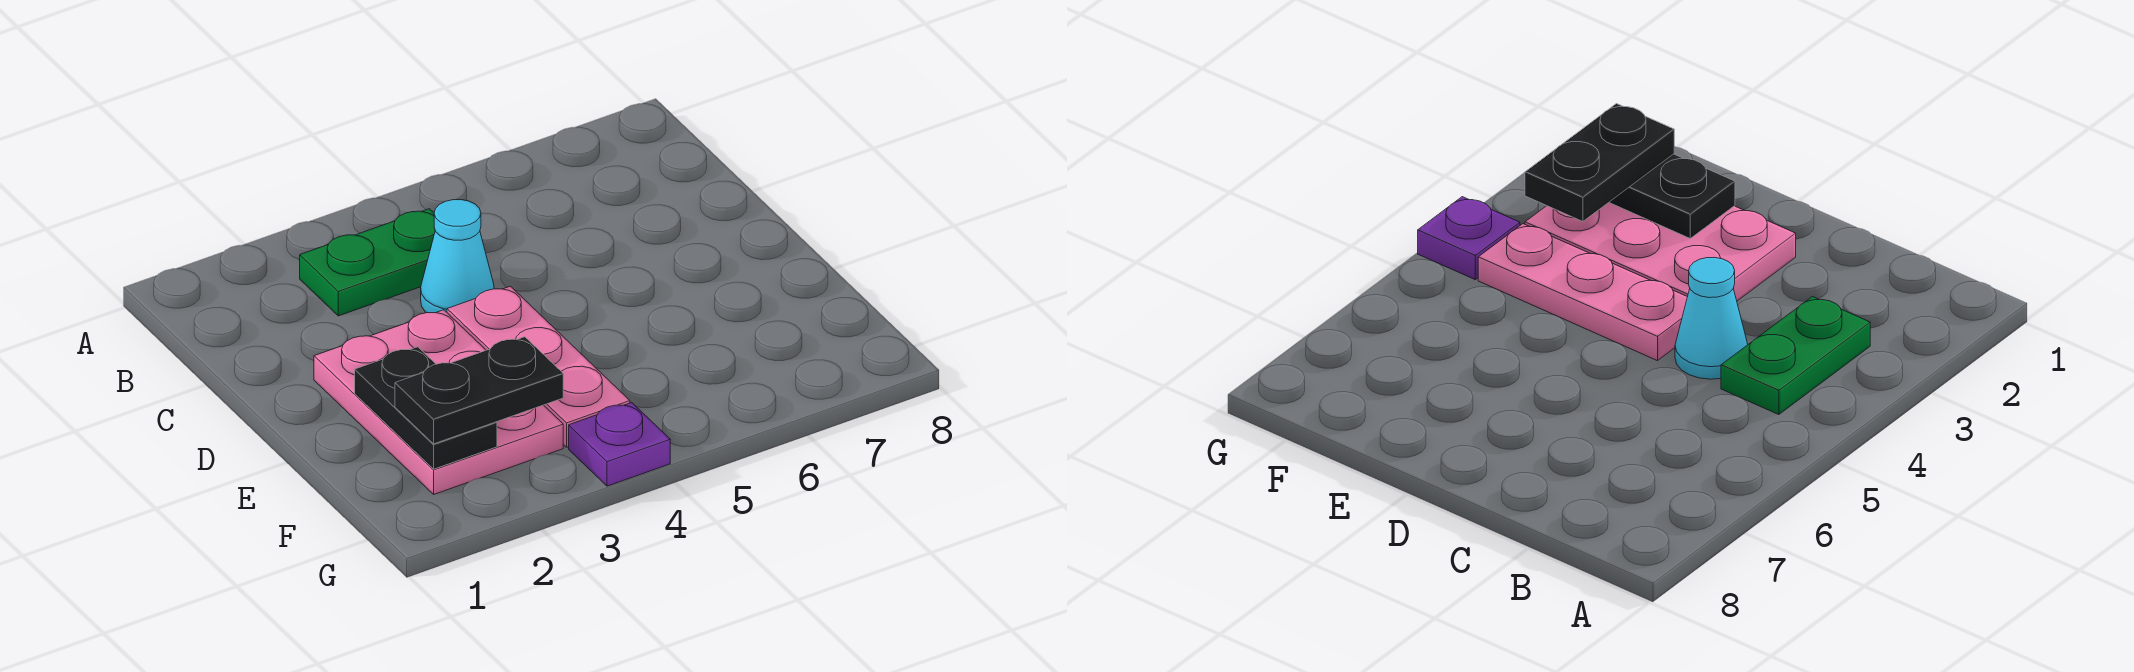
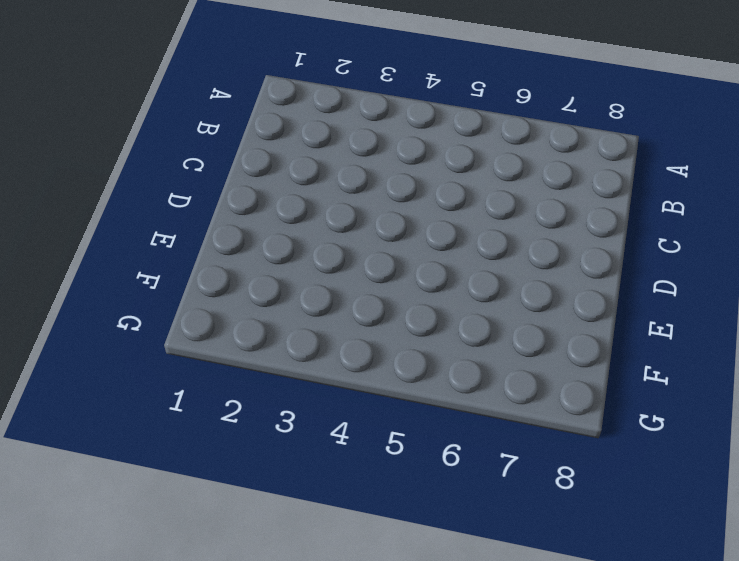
none -> green 1x2 plate [300,209,435,316]
none -> cyan 1x1 cone [421,200,494,313]

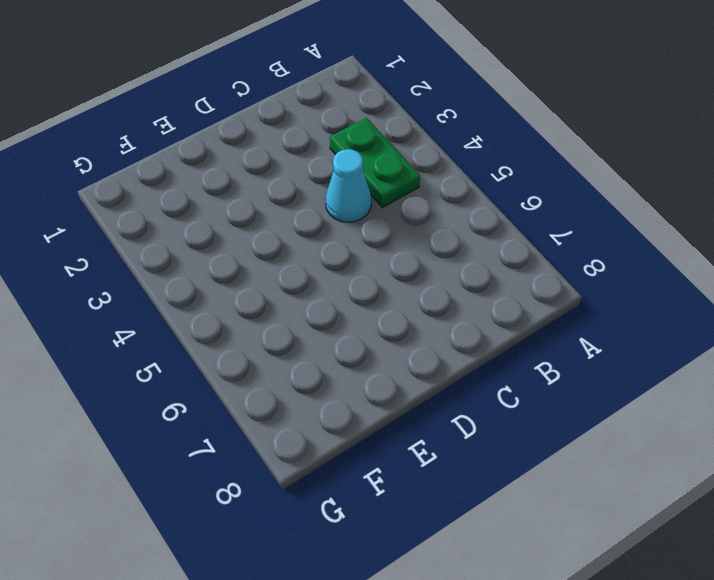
none -> pink 2x3 plate [314,310,563,494]
none -> pink 1x3 plate [447,286,630,447]

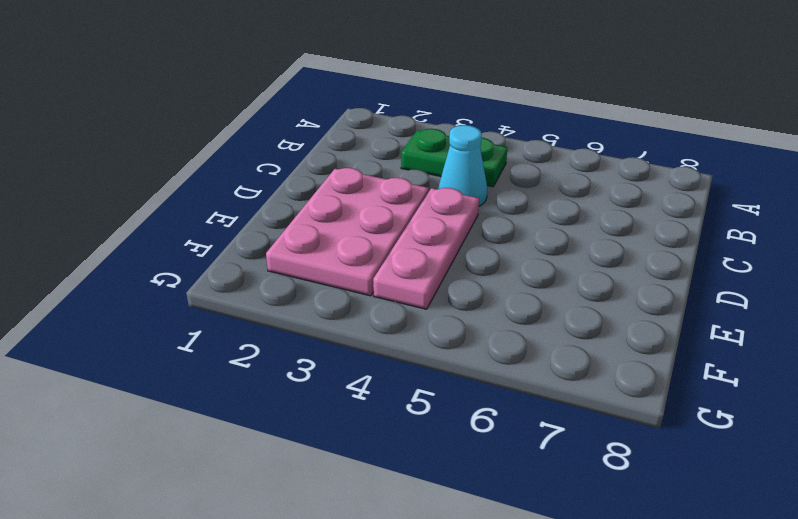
none -> purple 1x1 plate [569,403,670,486]
none -> black 1x2 plate [355,347,497,469]

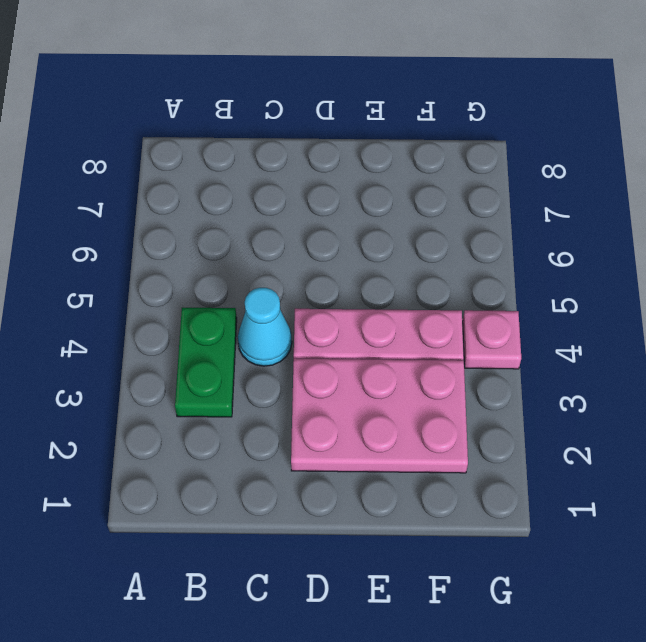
pink 1x1 plate [463,310,521,369] -> purple 1x1 plate [569,403,670,486]
none -> black 1x2 plate [355,347,497,469]
none -> black 1x2 plate [395,337,563,444]

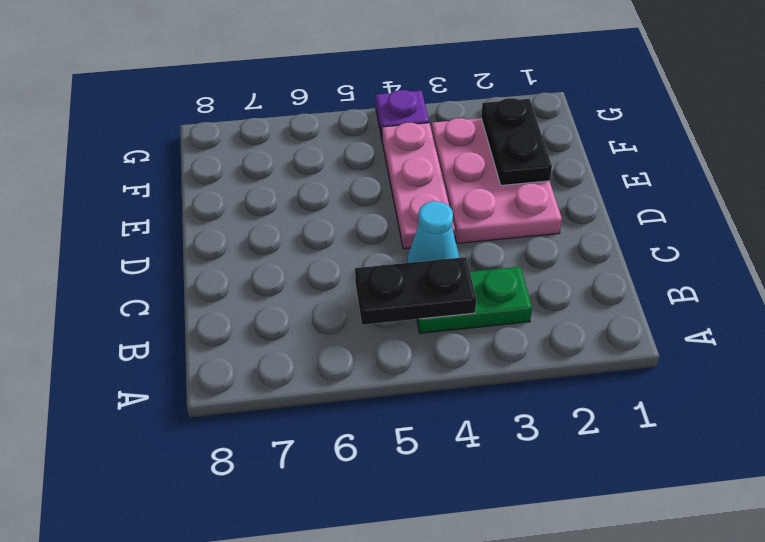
black 1x2 plate [355,257,476,325] -> black 1x2 plate moved to [395,337,563,444]

